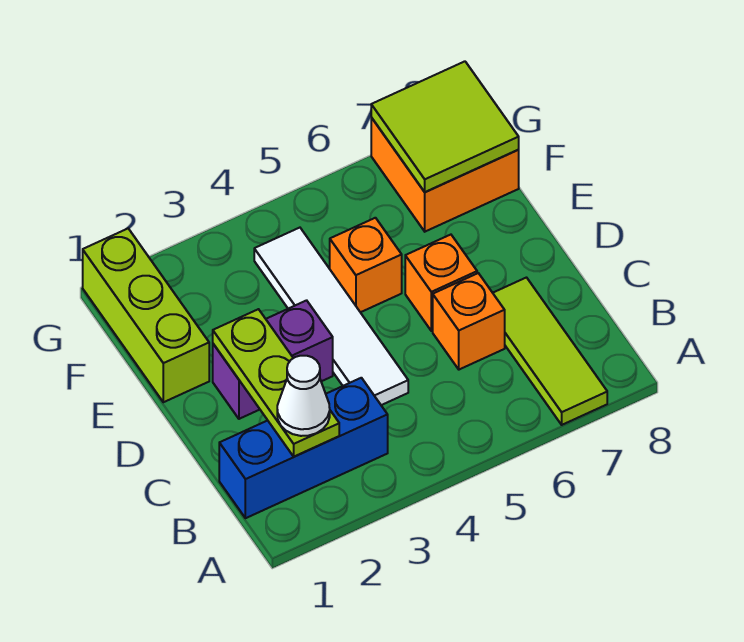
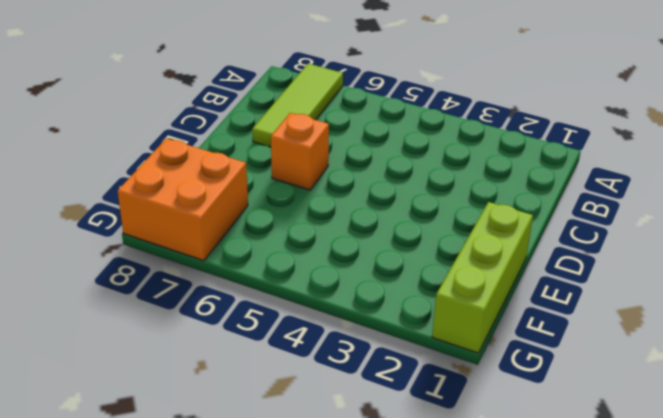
none -> blue 1x3 brick [219,378,388,518]
none -> white 1x4 tile [254,228,408,405]
none -> orange 1x1 brick [433,273,505,370]

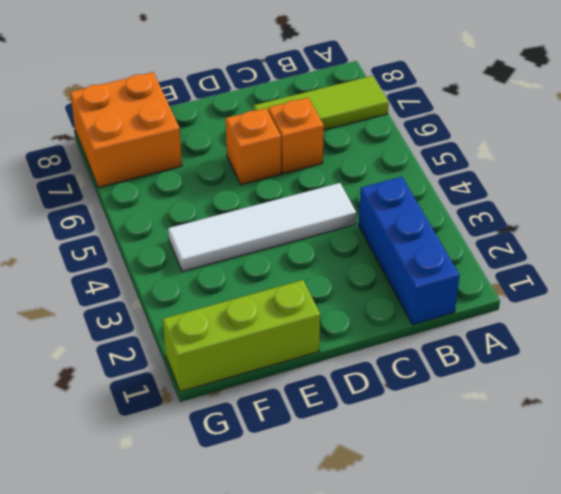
none -> purple 1x2 brick [213,300,333,419]
none -> orange 1x1 brick [330,218,402,312]
none -> lime 1x3 plate [213,309,339,456]

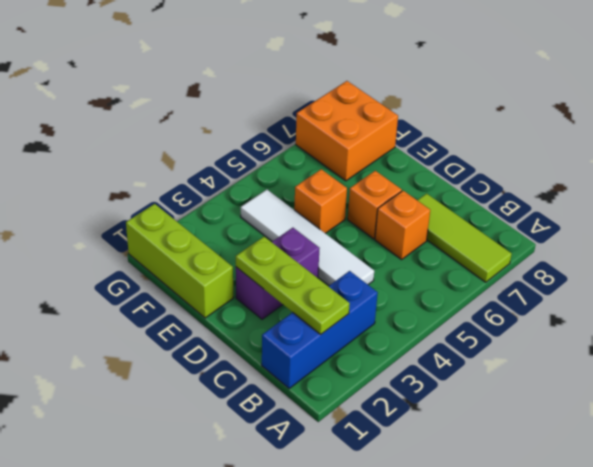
none -> lime 2x2 tile [371,61,519,192]
none -> white 1x1 cone [277,356,330,436]

